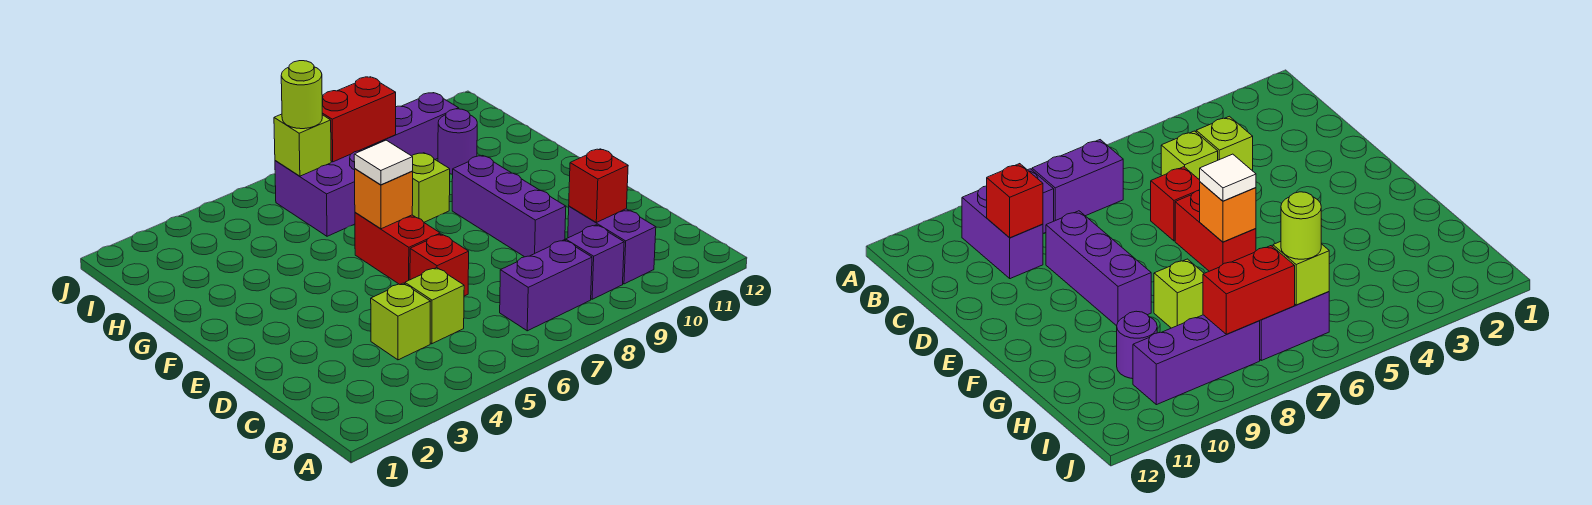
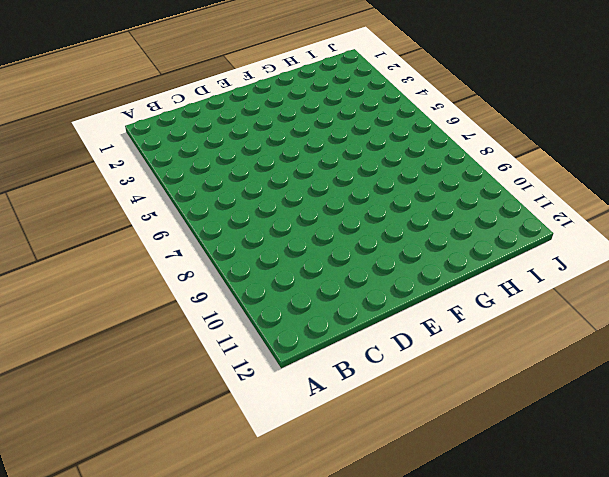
none -> purple 1x2 brick [500,240,592,331]
none -> purple 1x1 brick [566,225,624,299]
none -> purple 1x2 brick [568,206,656,284]

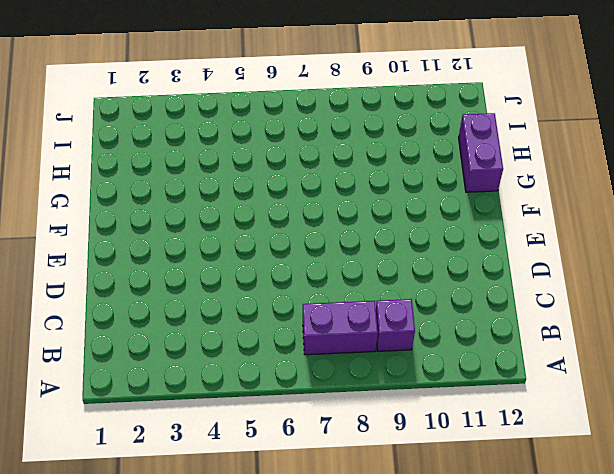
purple 1x2 brick [459,113,503,192] -> purple 1x2 brick moved to [568,206,656,284]
none -> lime 1x1 brick [371,283,431,360]
none -> lime 1x1 brick [405,268,464,344]
none -> red 1x1 brick [410,234,469,296]

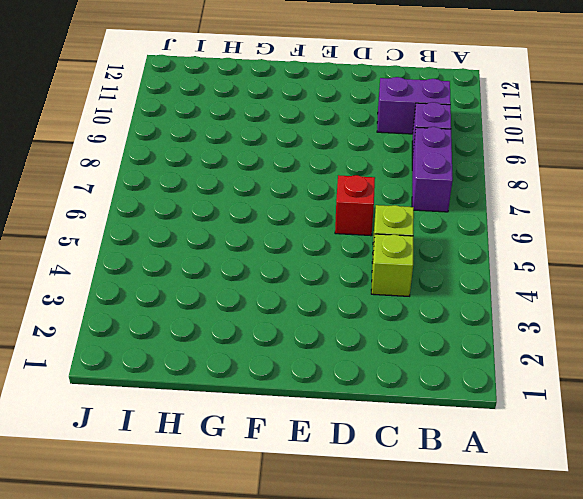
none -> purple 1x3 brick [452,156,566,257]
none -> red 1x2 brick [355,212,440,284]
none -> lime 1x1 brick [412,153,450,222]

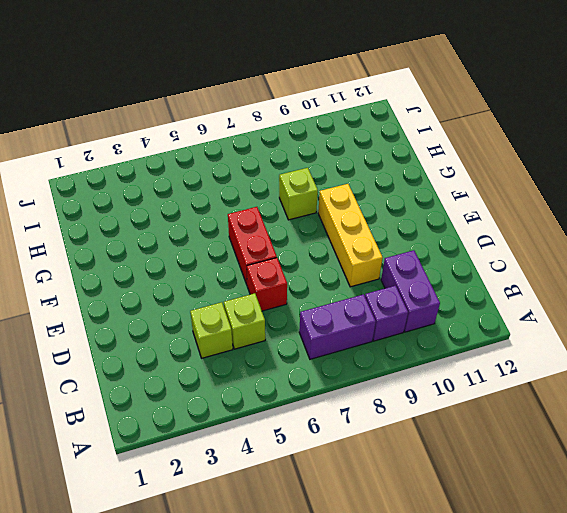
yellow 1x3 brick [318,184,383,287] -> purple 1x3 brick [452,156,566,257]
none -> purple 2x2 brick [275,149,364,236]
none -> purple 1x1 round brick [438,109,477,174]
none -> purple 1x3 brick [364,93,459,159]

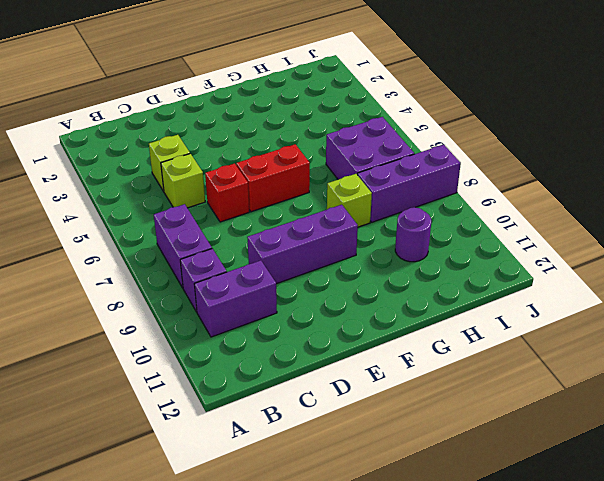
purple 1x3 brick [358,145,461,222] -> purple 1x3 brick turned to [364,93,459,159]
none -> red 1x1 brick [569,149,628,222]
none -> orange 1x1 brick [355,169,413,229]
none -> lime 1x1 brick [274,114,331,176]

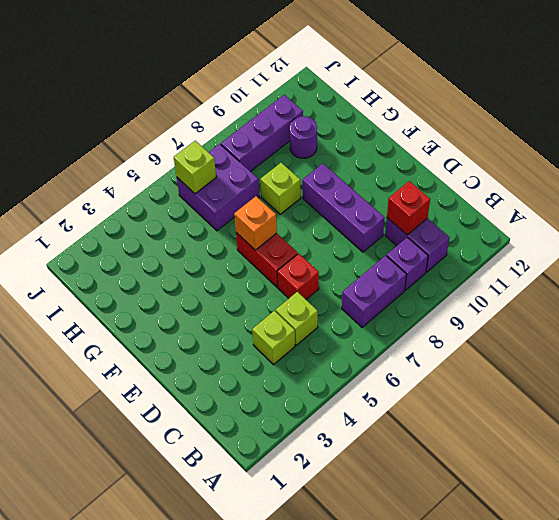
none -> red 1x2 brick [322,77,396,162]
none -> white 1x1 tile [354,140,413,185]
none -> lime 1x1 round brick [281,61,322,129]

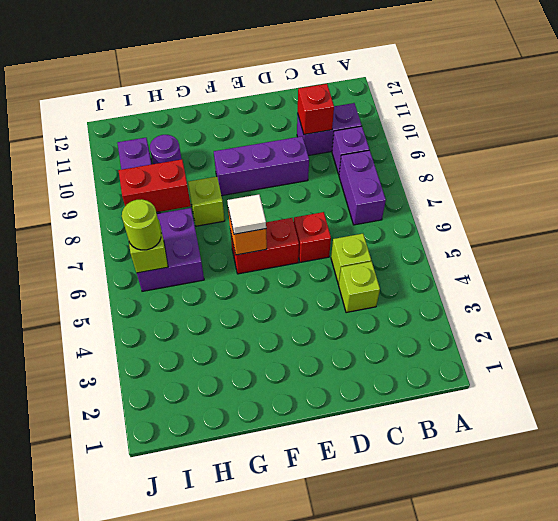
red 1x2 brick [118,159,191,212] -> red 1x2 brick turned to [322,77,396,162]

